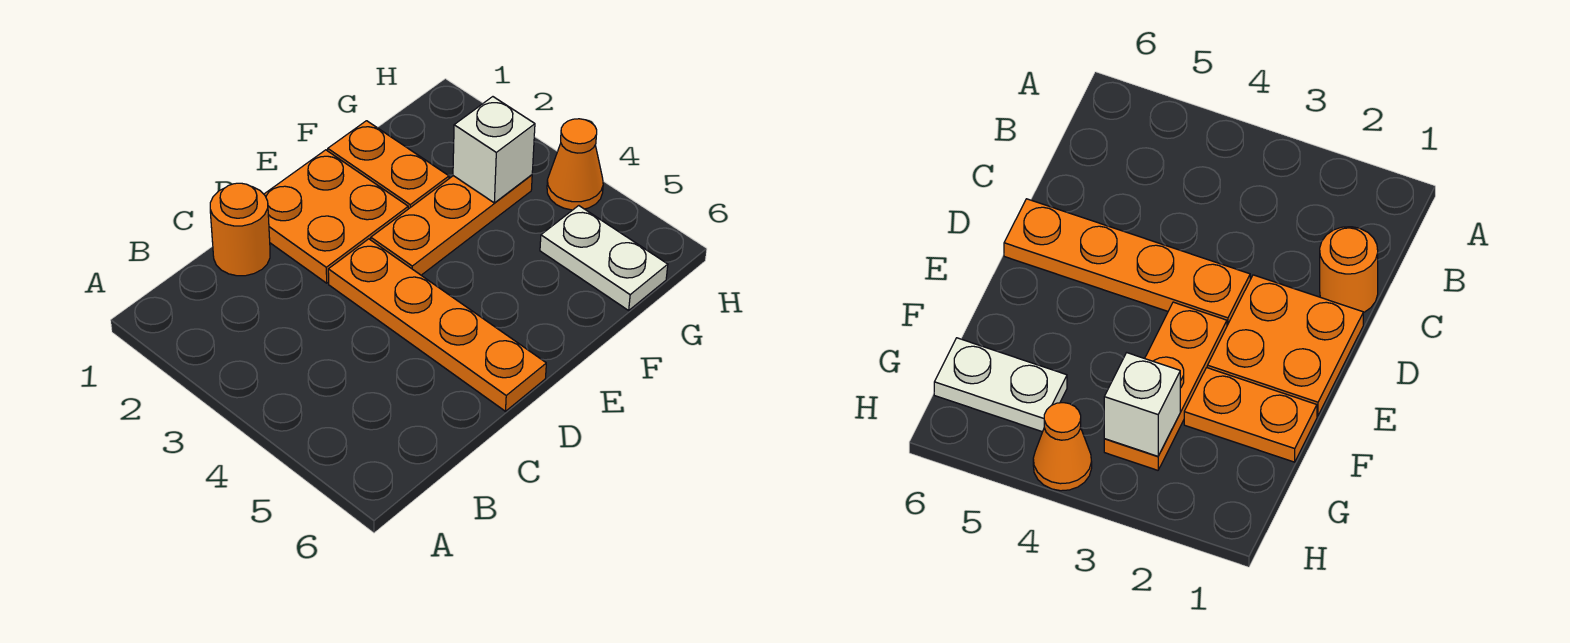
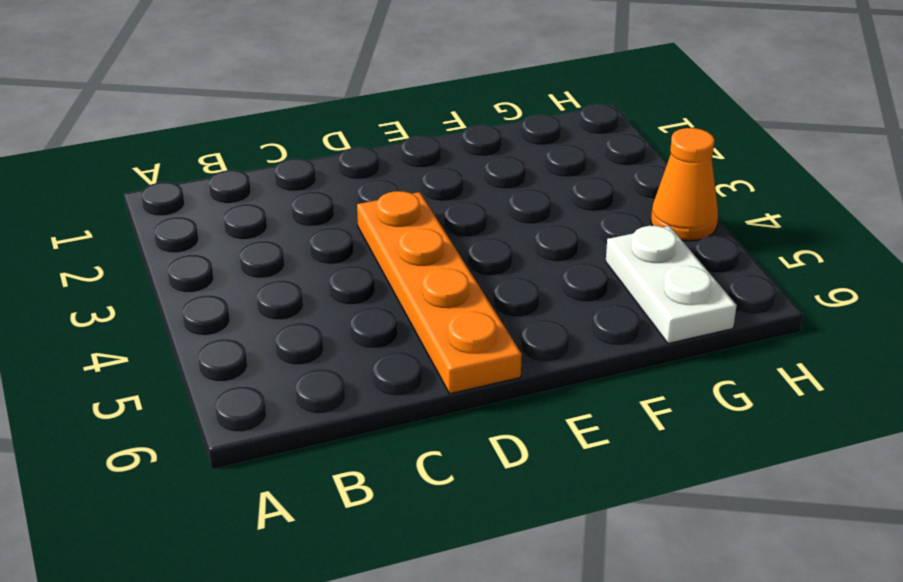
none -> orange 1x1 round brick [210,183,270,276]
none -> orange 2x2 plate [264,150,408,283]

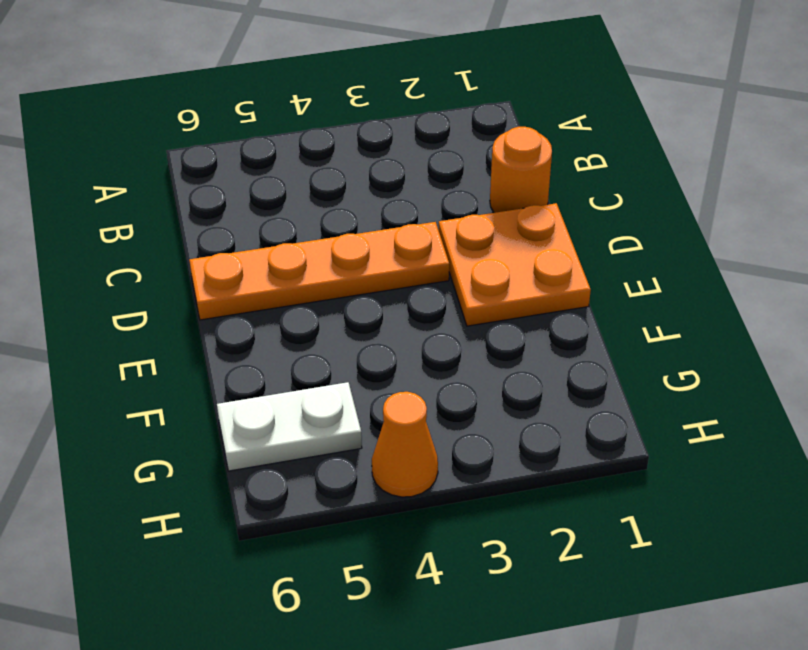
none -> orange 1x3 plate [371,175,532,275]
none -> orange 1x2 plate [328,121,449,209]

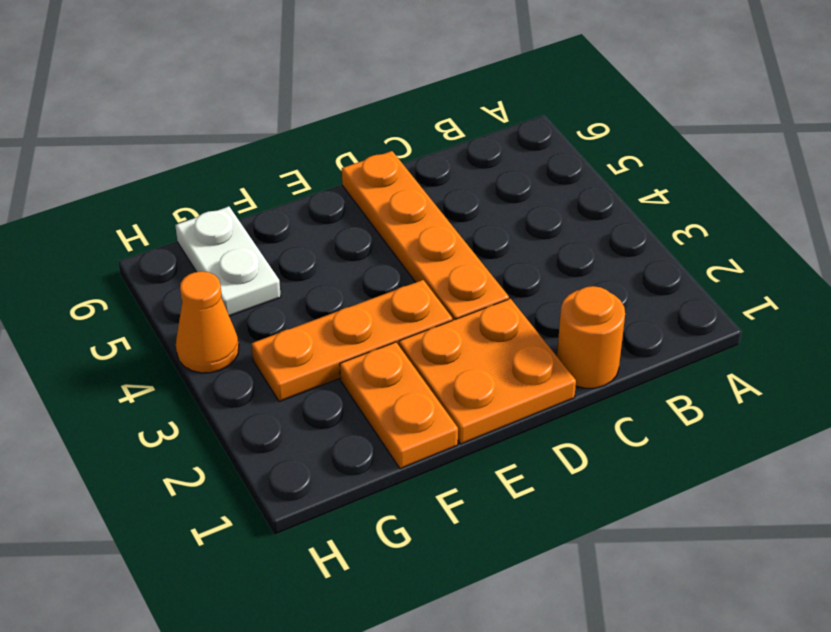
none -> white 1x1 brick [453,97,535,203]

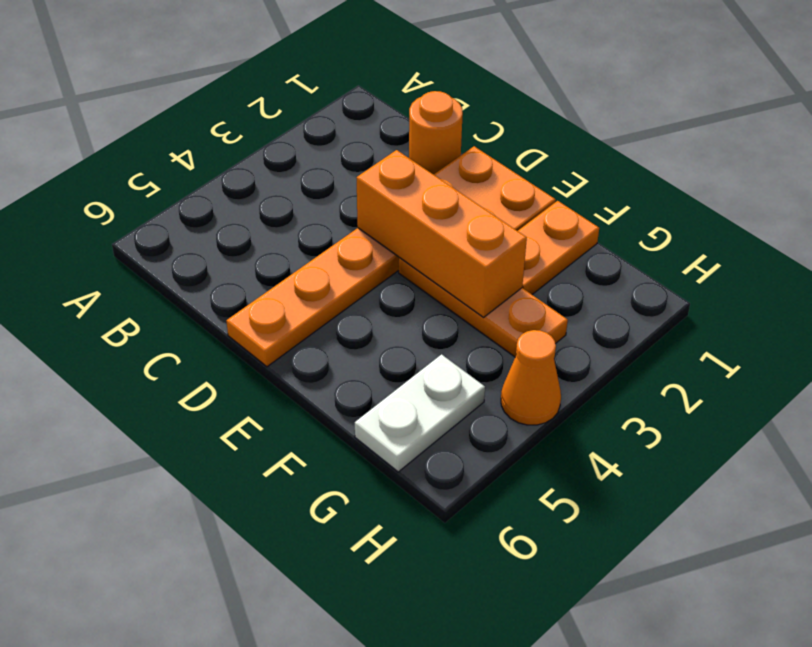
orange 1x3 brick [356,150,527,317] -> none
none -> white 1x1 brick [453,97,535,203]

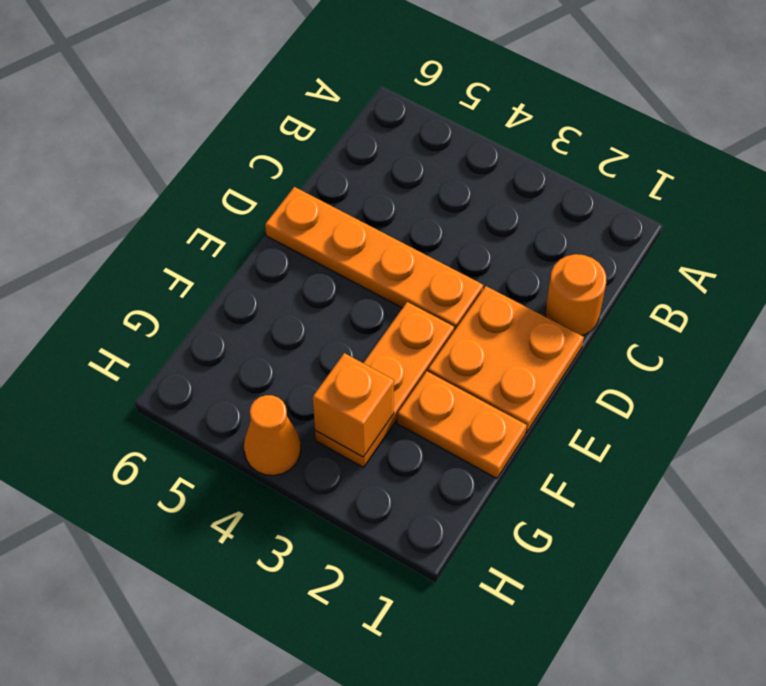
orange 1x1 brick [313,353,394,457] -> white 1x1 brick [453,97,535,203]
none -> white 1x2 plate [540,206,668,310]

